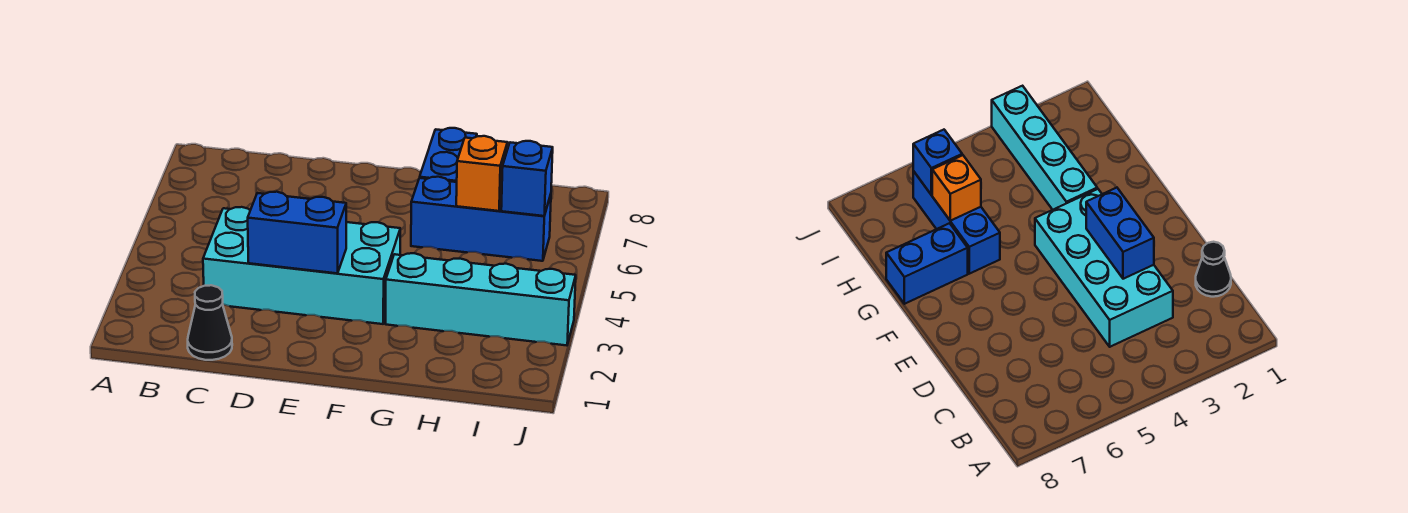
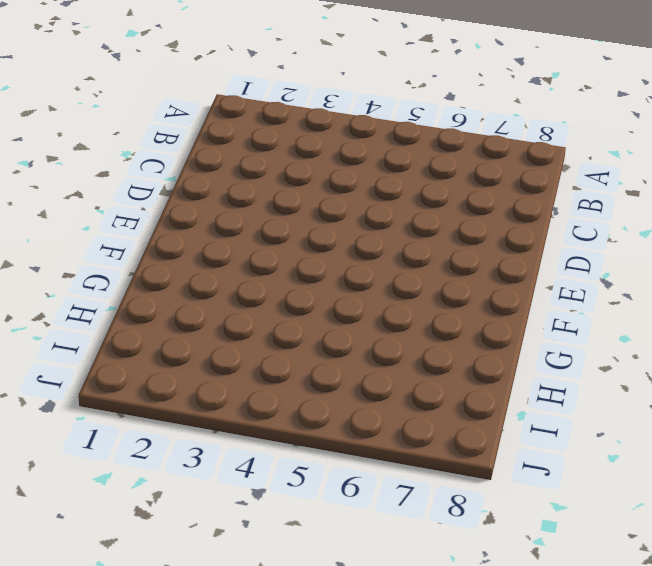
none -> black 1x1 cone [188,285,232,360]
none -> cyan 2x4 brick [203,207,400,324]

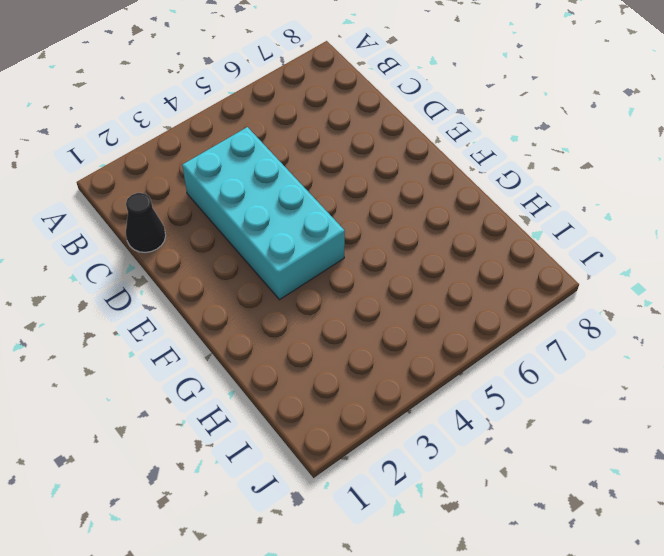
none -> cyan 1x4 brick [386,253,576,345]
none -> blue 1x3 brick [411,177,551,261]

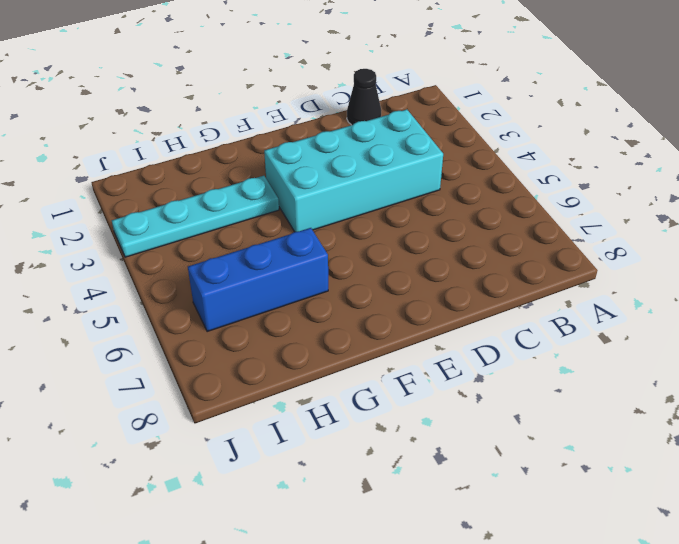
cyan 1x4 plate [112,176,279,257] -> cyan 1x4 brick [386,253,576,345]
none -> blue 1x2 brick [420,128,477,182]
none -> blue 1x2 brick [248,192,346,273]

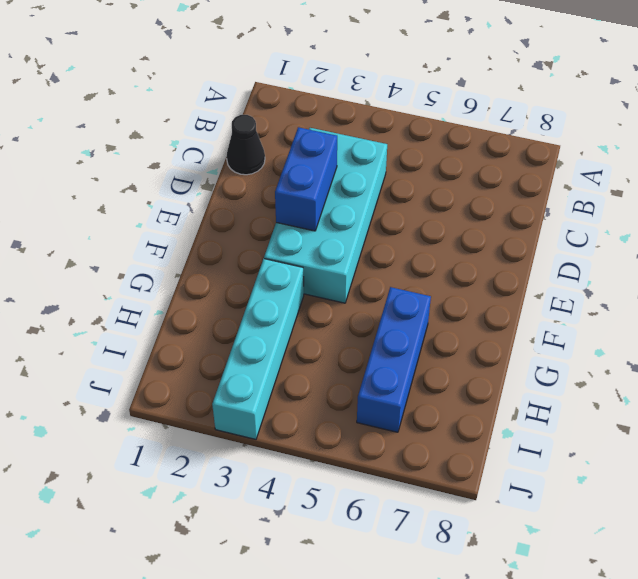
none -> blue 1x2 brick [420,128,477,182]
none -> orange 1x1 brick [456,136,507,211]

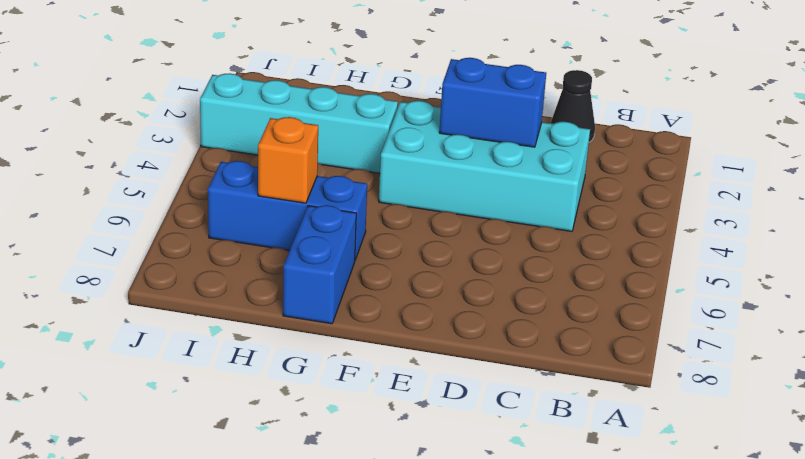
none -> blue 1x1 brick [501,141,553,216]

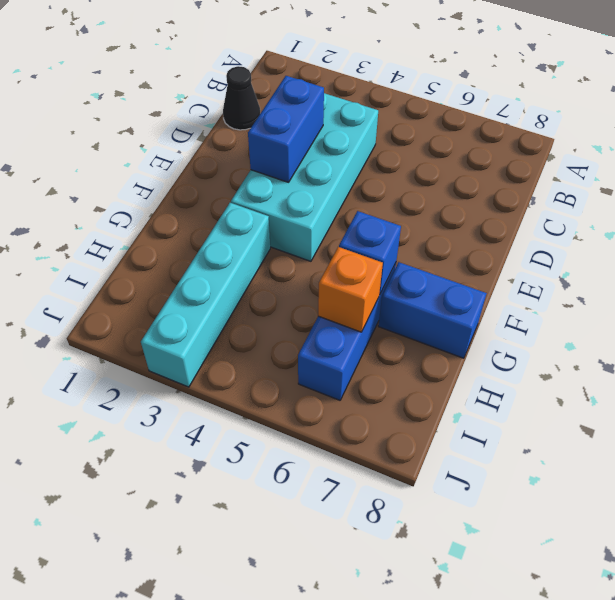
blue 1x1 brick [339,211,401,295] -> blue 1x1 brick moved to [501,141,553,216]

